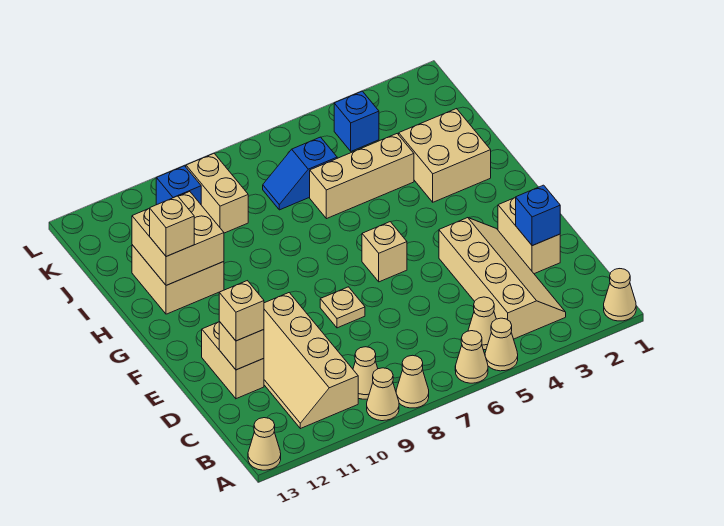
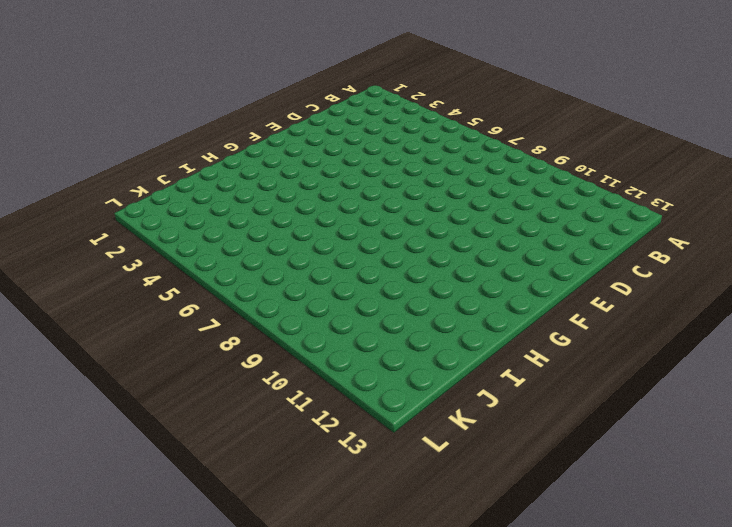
none -> tan 1x1 cone [604,269,636,321]
none -> tan 1x1 cone [485,318,518,371]
none -> tan 1x1 cone [455,331,488,383]

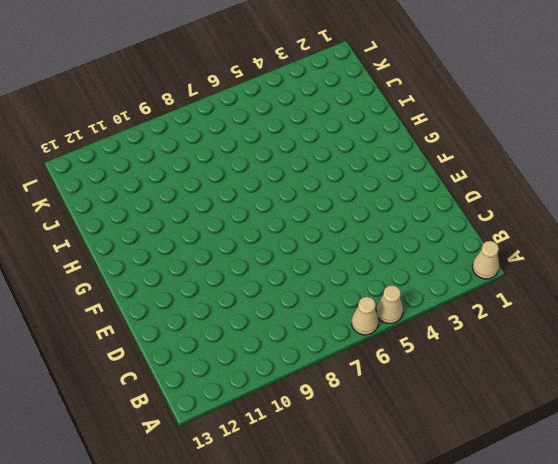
none -> tan 1x1 cone [396,355,429,408]
none -> tan 1x1 cone [367,368,399,421]
none -> tan 1x1 cone [248,418,281,470]

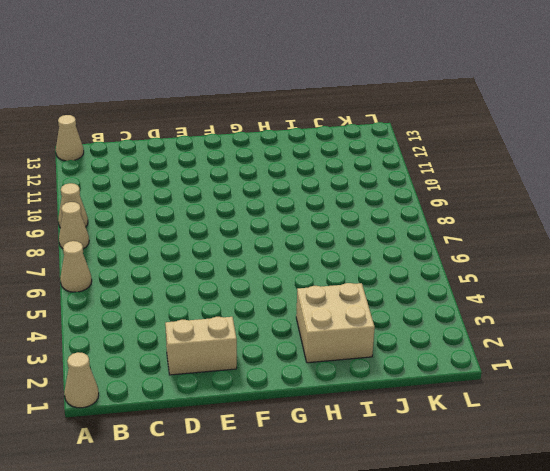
none -> tan 1x1 cone [485,318,518,371]
none -> tan 2x4 slope [439,218,566,339]
none -> tan 1x1 cone [468,297,496,350]

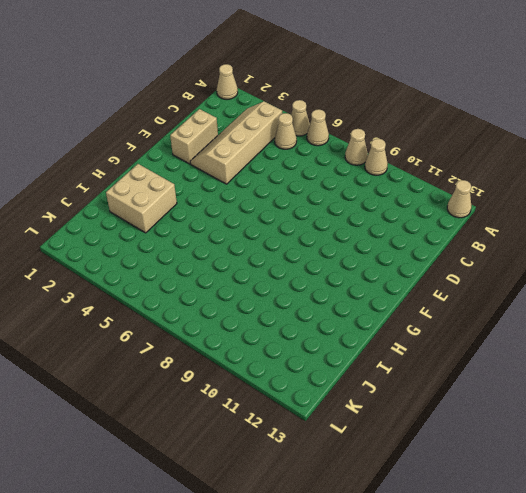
none -> tan 1x1 cone [353,347,378,399]
none -> tan 2x4 slope [264,293,358,429]
none -> tan 1x2 brick [202,322,264,399]

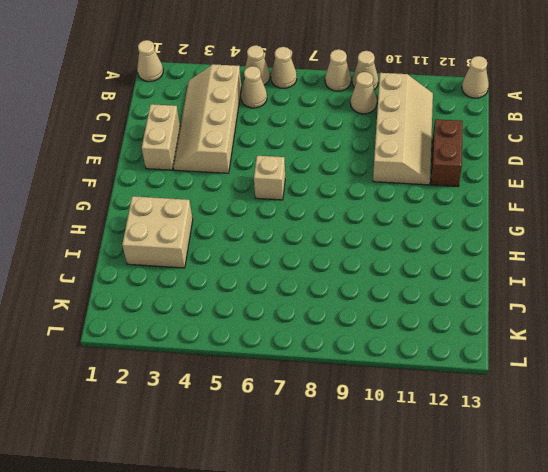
brown 1x2 brick [431,119,463,187] -> tan 1x2 brick [202,322,264,399]
none -> tan 1x1 plate [320,287,365,328]
none -> tan 2x2 brick [132,245,224,314]
none -> tan 1x3 brick [310,134,414,219]

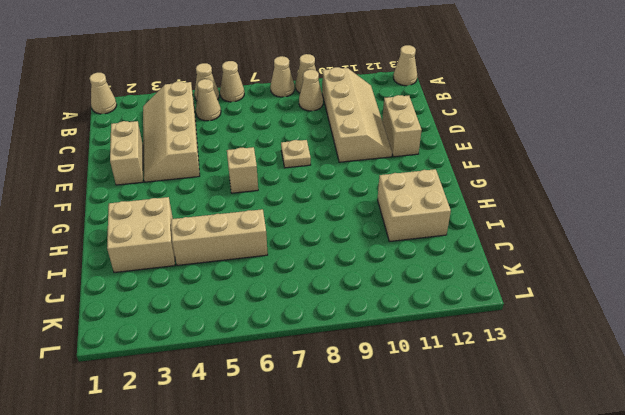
none -> blue 1x2 slope [263,137,337,210]
none -> tan 1x2 brick [186,154,248,233]
none -> blue 1x1 brick [334,91,379,151]

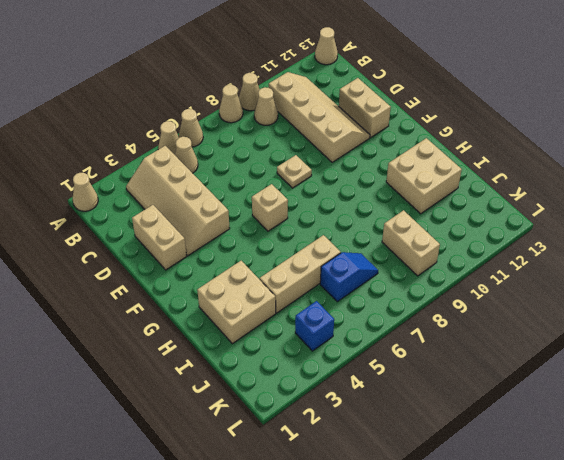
none -> blue 1x1 brick [156,166,201,205]
none -> blue 1x1 brick [516,185,560,246]
none -> tan 1x1 brick [219,322,264,370]

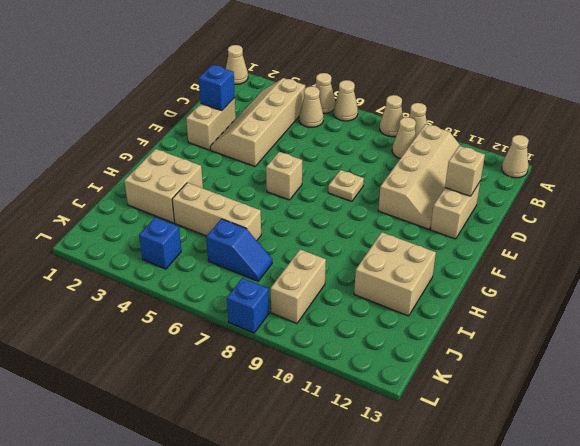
blue 1x1 brick [227,278,269,333] -> blue 1x1 brick moved to [156,166,201,205]
none -> tan 2x2 brick [132,192,224,285]
none -> tan 1x1 brick [219,281,264,341]
none -> tan 1x1 brick [150,196,194,257]

